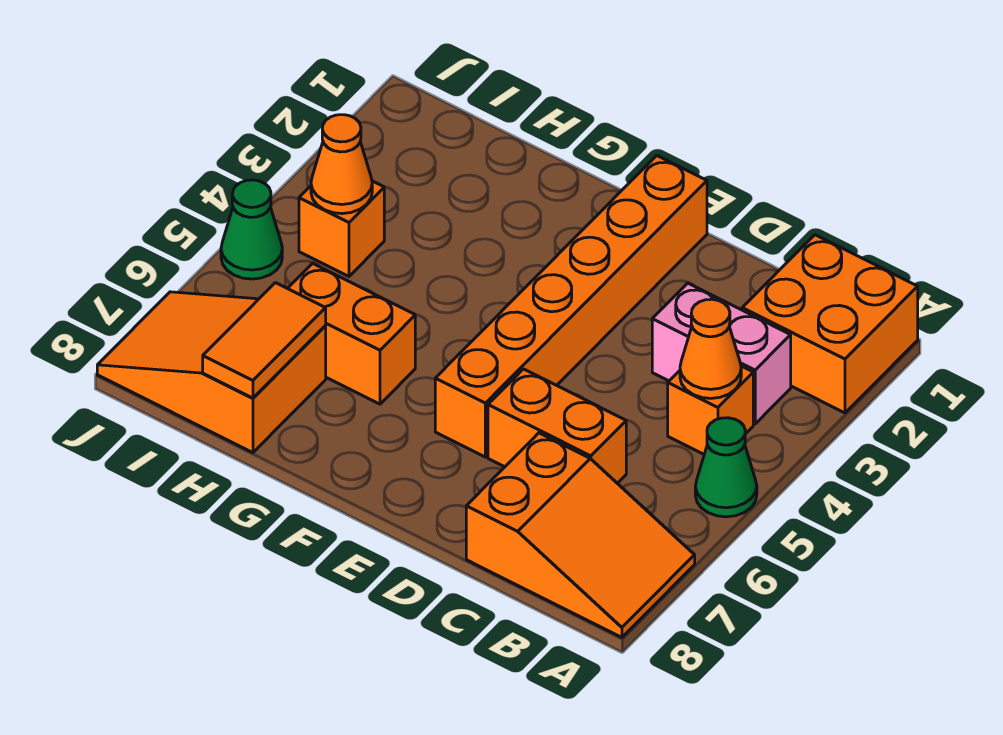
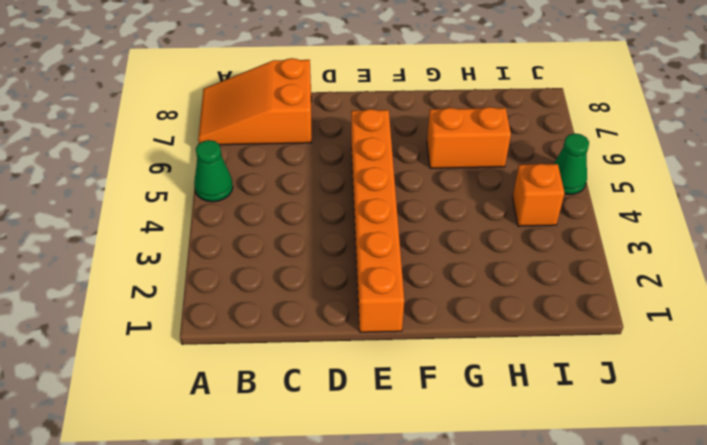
none -> orange 2x2 brick [742,235,918,413]
none -> pink 1x2 brick [652,283,791,424]
none -> orange 1x1 brick [668,366,753,454]

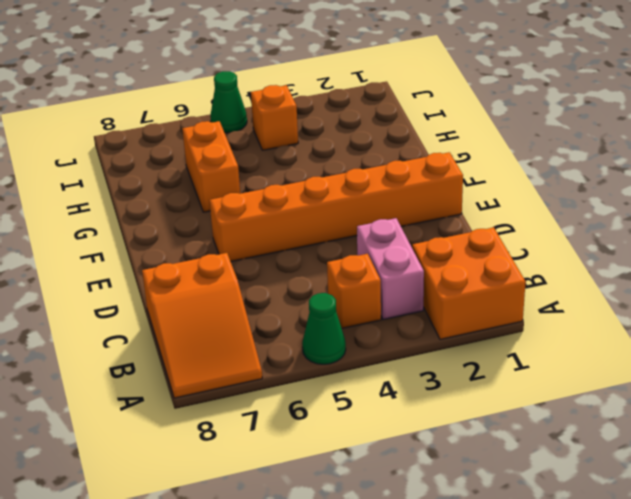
none -> orange 1x2 brick [488,369,626,483]
none -> orange 2x3 slope [97,292,326,453]
none -> orange 1x1 cone [680,299,741,398]

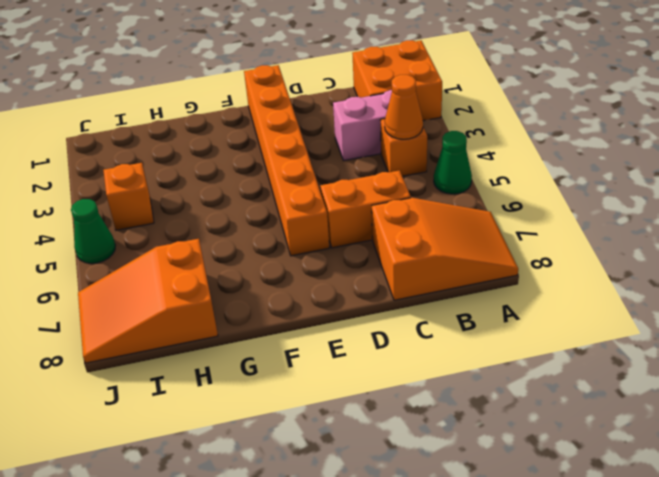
none -> orange 1x2 brick [288,263,415,404]
none -> orange 1x2 tile [203,283,326,398]
none -> orange 1x1 cone [311,115,372,214]

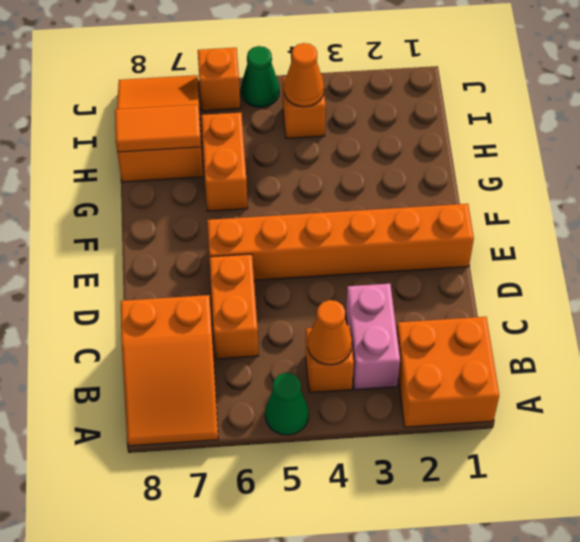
orange 1x1 brick [198,48,240,111] -> none

